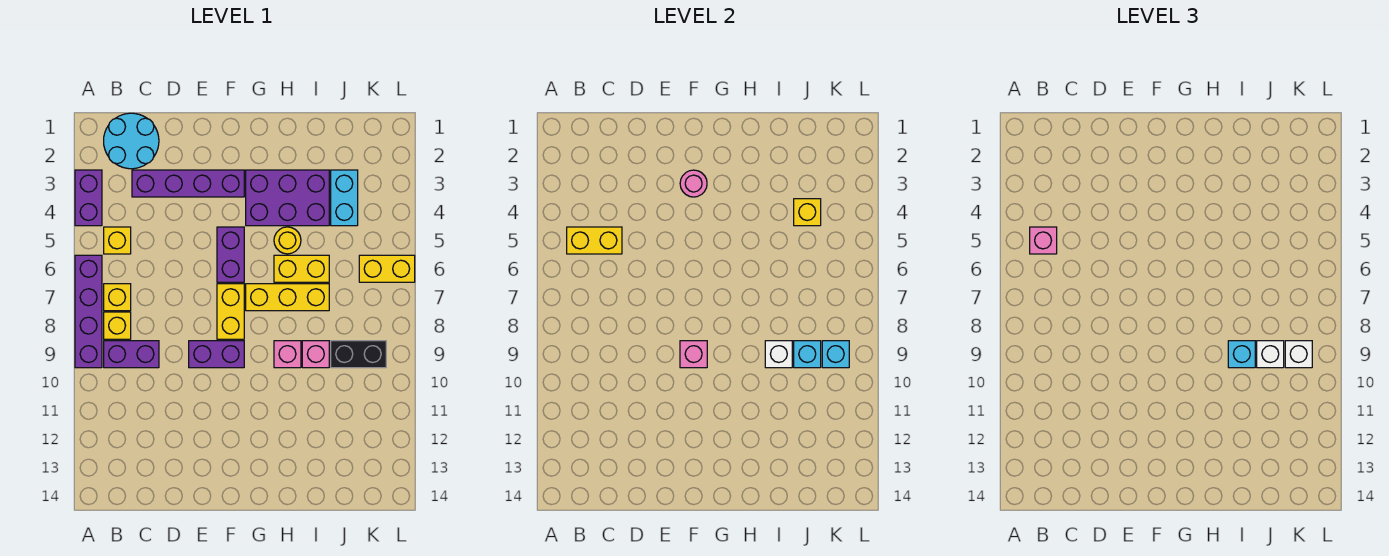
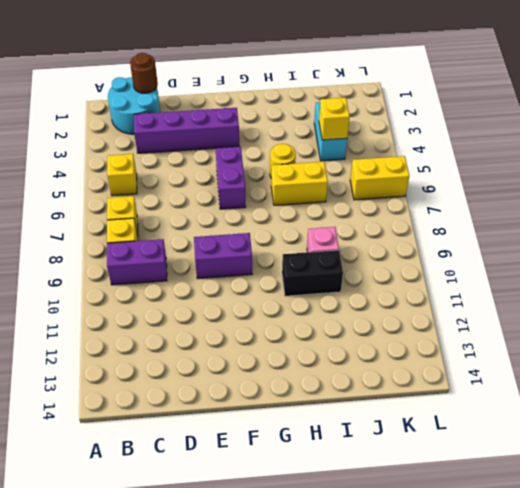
brown 1x1 round brick [130,53,158,93] -> none
black 1x2 brick [282,250,343,296] -> black 1x2 brick moved to [331,341,386,368]
none -> purple 1x2 brick [75,170,102,226]
none -> purple 1x4 brick [75,255,102,368]
none -> yellow 1x2 brick [217,284,244,339]
none -> purple 2x3 brick [246,170,329,226]

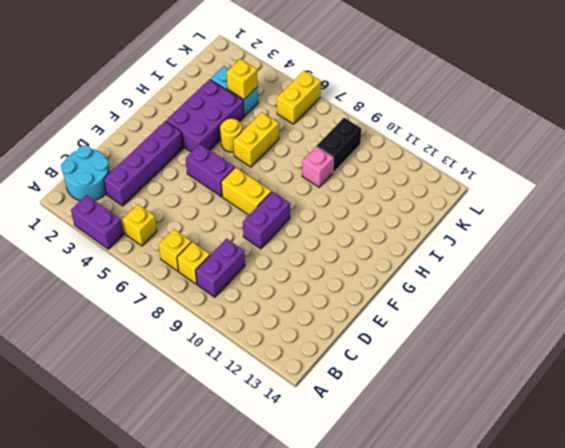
none -> purple 1x4 brick [75,255,102,368]
none -> yellow 1x3 brick [246,284,329,311]
none -> pink 1x1 brick [274,341,301,368]
none -> yellow 1x2 brick [567,227,622,254]

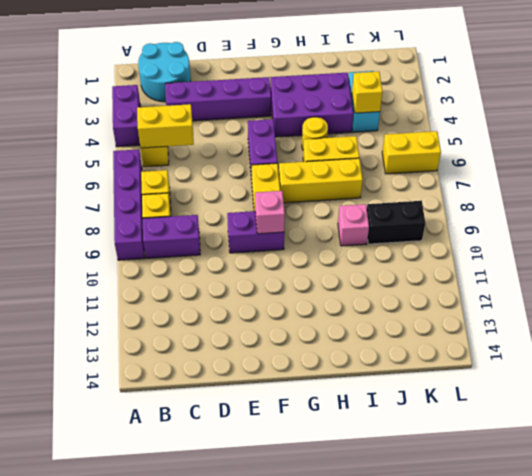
none -> pink 1x1 brick [274,341,301,368]
none -> pink 1x1 round brick [680,170,707,197]
none -> white 1x1 brick [765,341,792,368]
none -> cyan 1x1 brick [794,341,821,368]

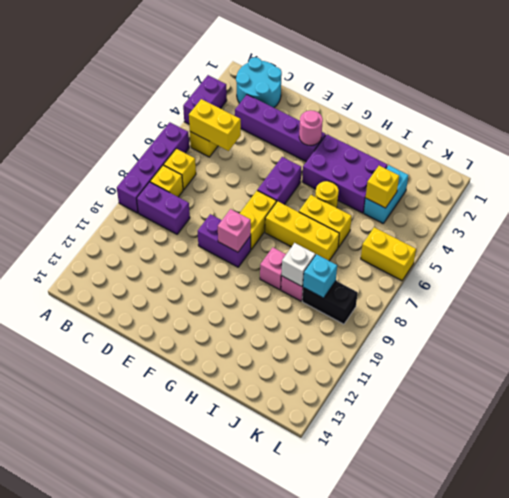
none -> cyan 1x1 brick [822,341,849,368]
none -> pink 1x1 brick [1030,227,1057,254]
none -> cyan 1x1 brick [1228,341,1255,368]
none -> white 1x1 brick [1257,341,1284,368]

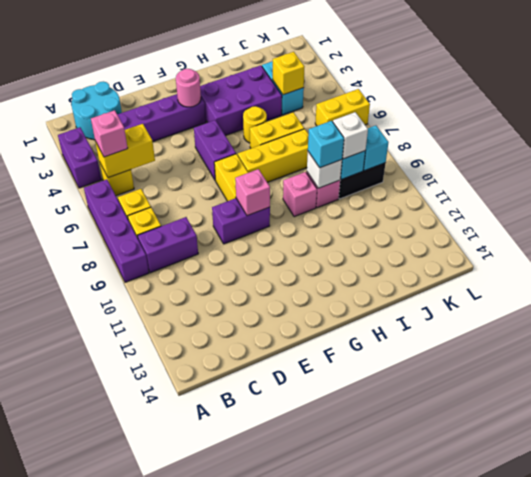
none -> white 1x1 brick [1285,341,1312,368]

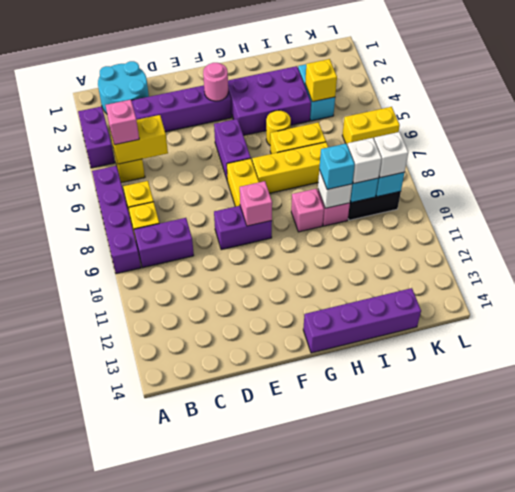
purple 1x4 brick [303,288,421,353] -> none

